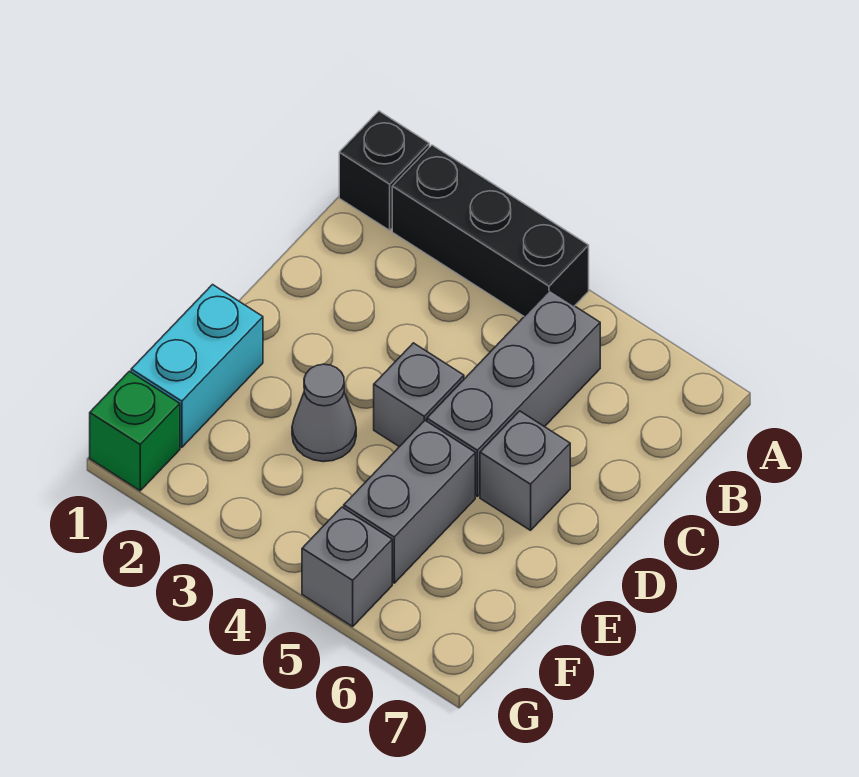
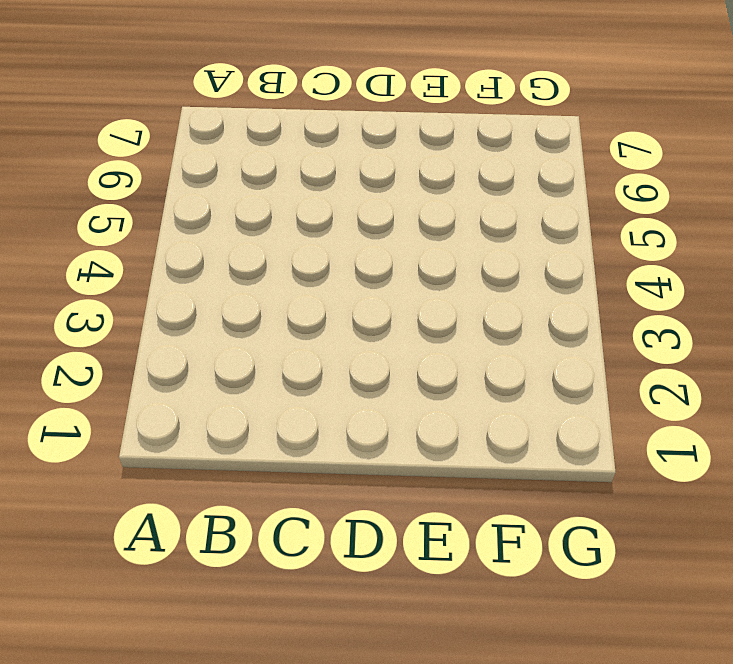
none -> black 1x1 brick [339,111,429,230]
none -> black 1x3 brick [392,145,589,316]

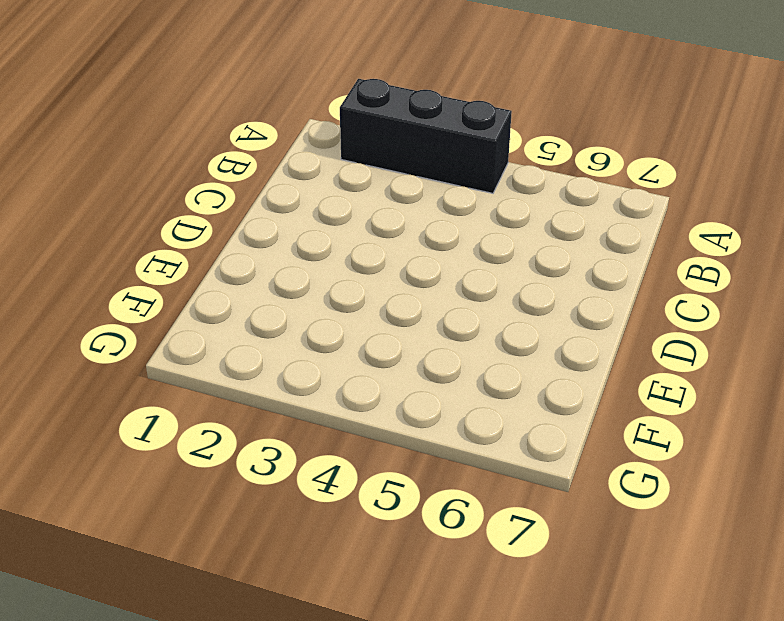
none -> black 1x1 brick [339,111,429,230]
none -> grey 1x3 brick [427,290,600,496]

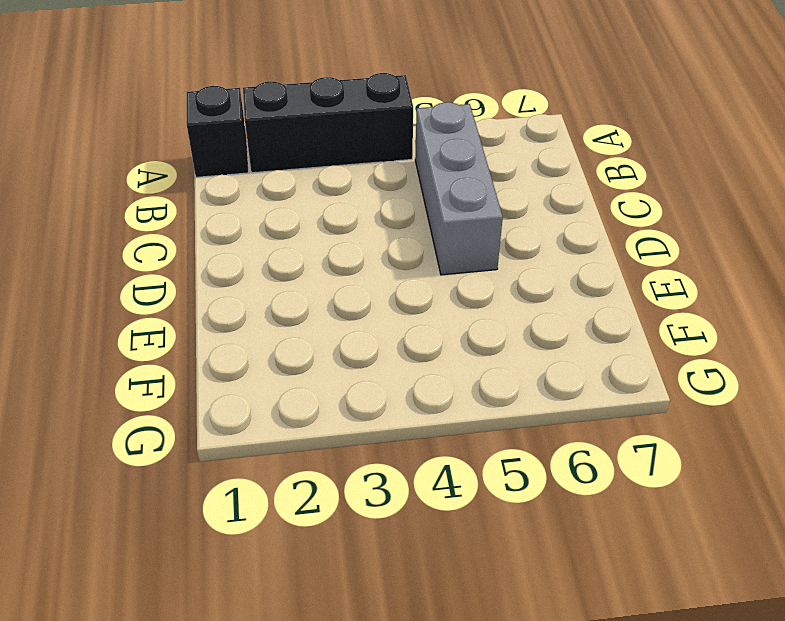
none -> grey 1x1 brick [374,343,464,447]
none -> grey 1x1 brick [480,411,570,530]

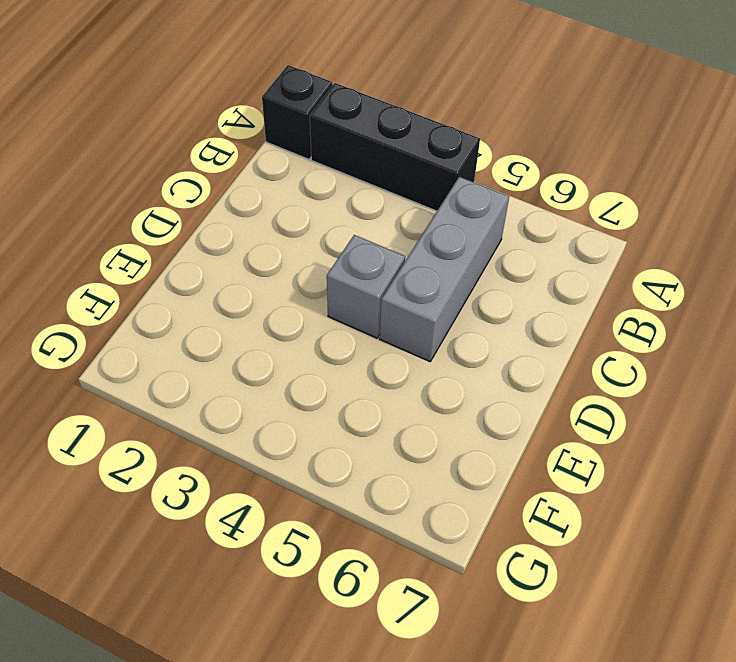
none -> grey 1x1 brick [480,411,570,530]
none -> cyan 1x2 brick [131,285,263,447]

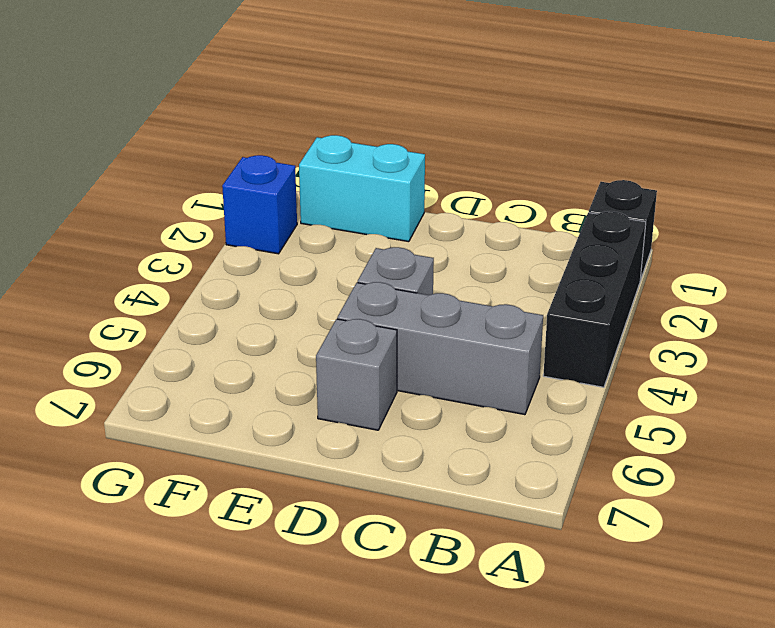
blue 1x1 brick [222,155,297,254] -> none
none -> grey 1x1 cone [292,364,356,462]
none -> grey 1x2 brick [344,421,475,583]

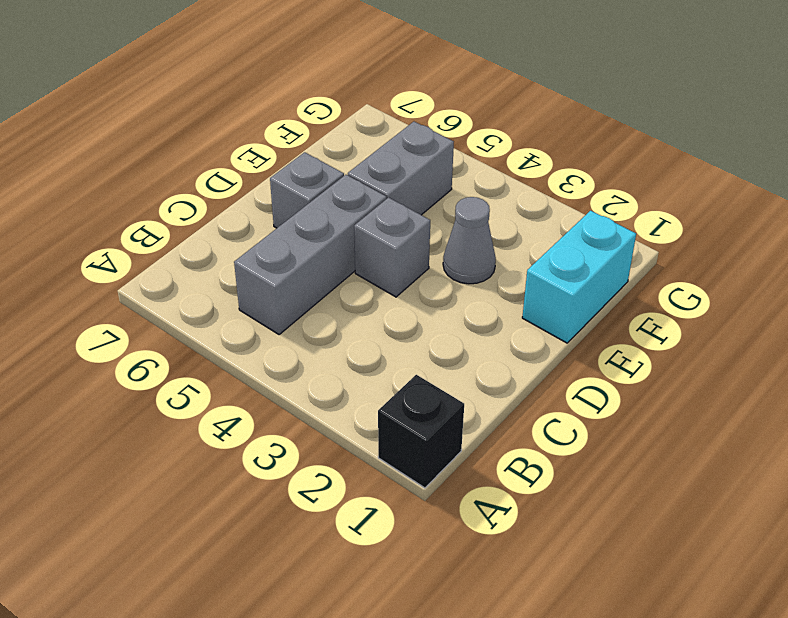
none -> black 1x3 brick [392,145,589,316]
none -> green 1x1 brick [90,371,180,491]

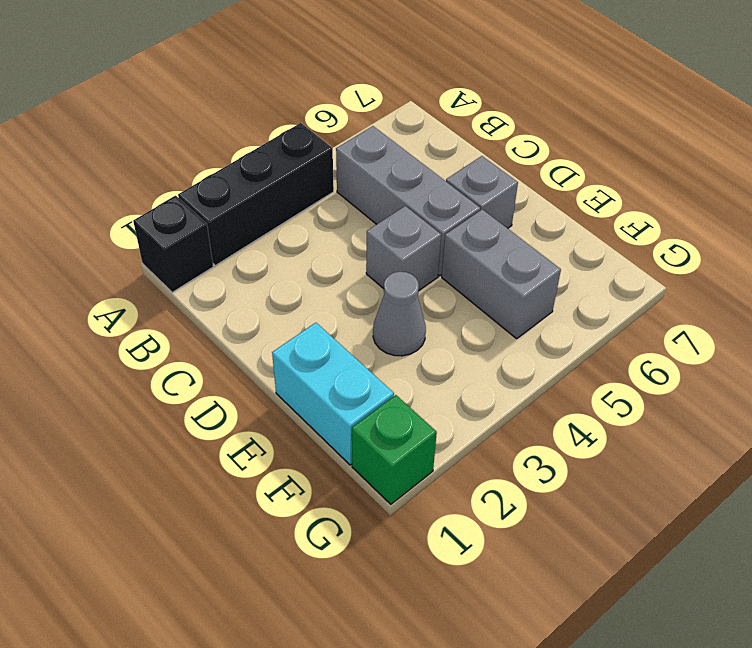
none -> grey 1x1 brick [302,507,392,626]

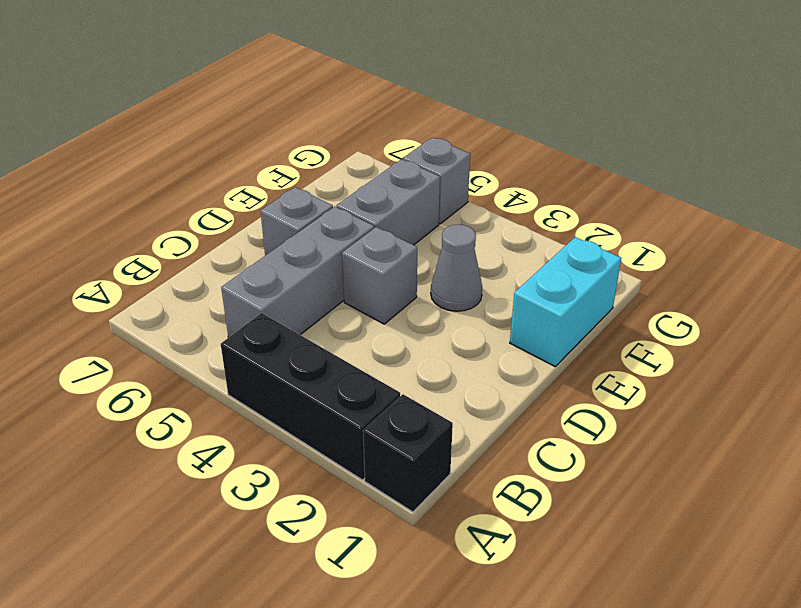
none -> green 1x1 brick [90,371,180,491]

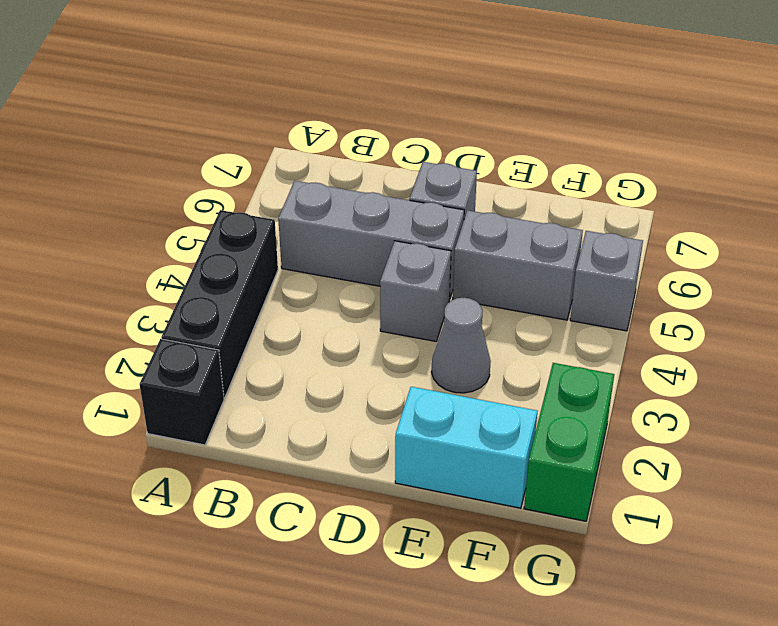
green 1x2 brick [524,363,614,521] -> green 1x1 brick [90,371,180,491]

